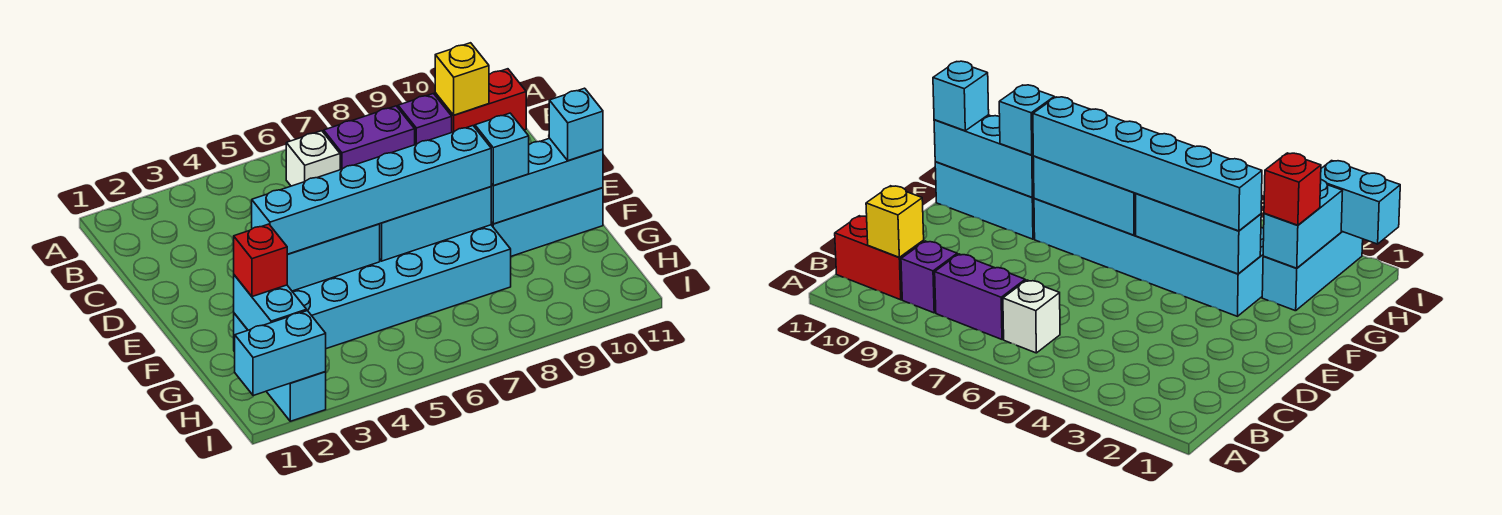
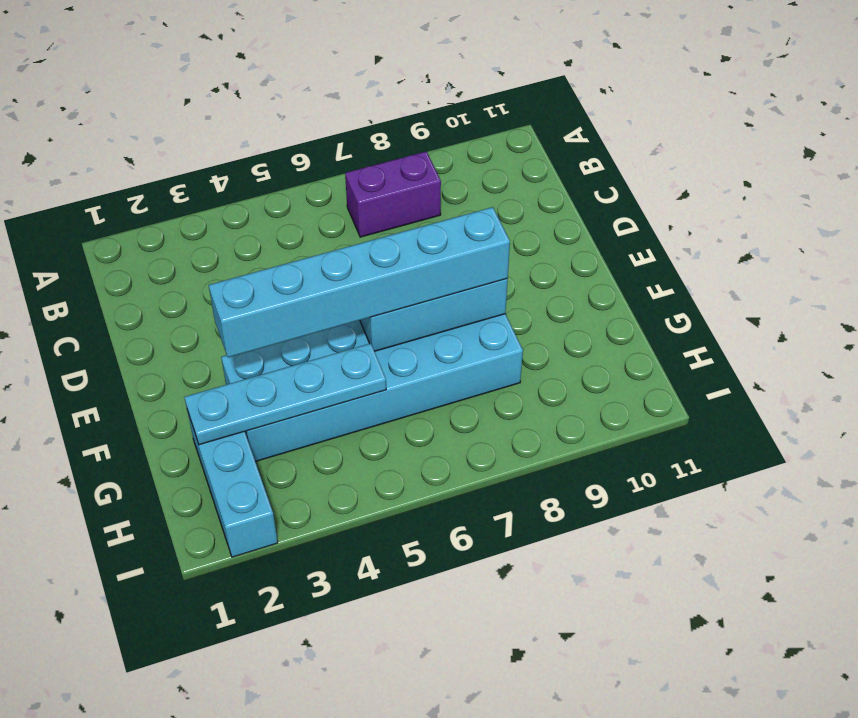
cyan 1x4 plate [184,343,386,445] -> cyan 1x2 brick [234,275,307,330]
none -> white 1x1 brick [286,131,340,186]
none -> purple 1x1 brick [398,94,452,145]
none -> red 1x2 brick [435,69,526,132]

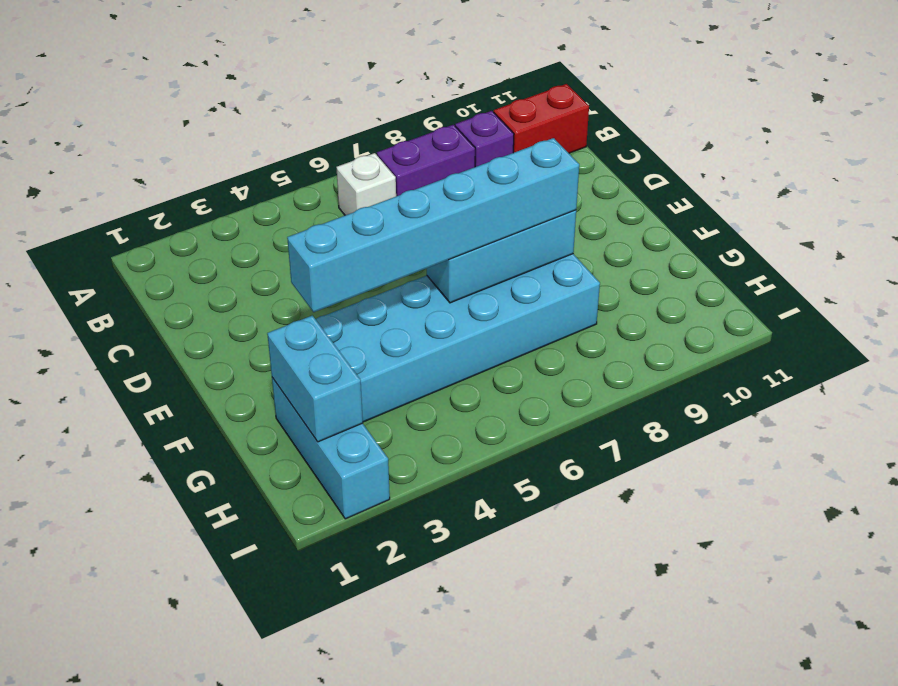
none -> cyan 1x3 brick [491,188,603,256]
none -> yellow 1x1 brick [435,43,489,115]
none -> cyan 1x3 brick [287,224,380,291]

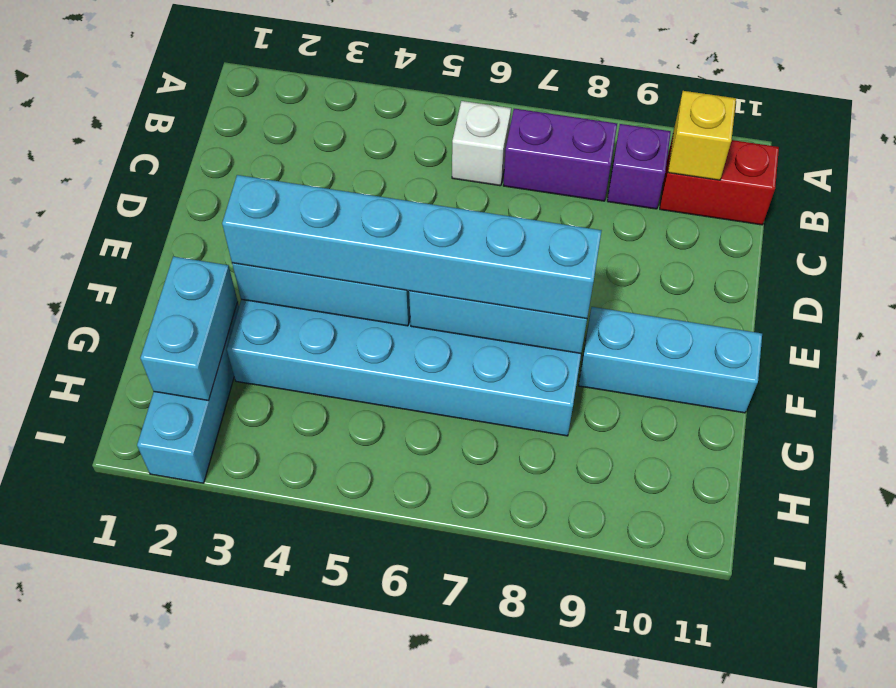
none -> cyan 1x3 brick [491,138,603,224]
none -> cyan 1x2 brick [235,311,326,396]
none -> cyan 1x1 brick [475,113,529,186]

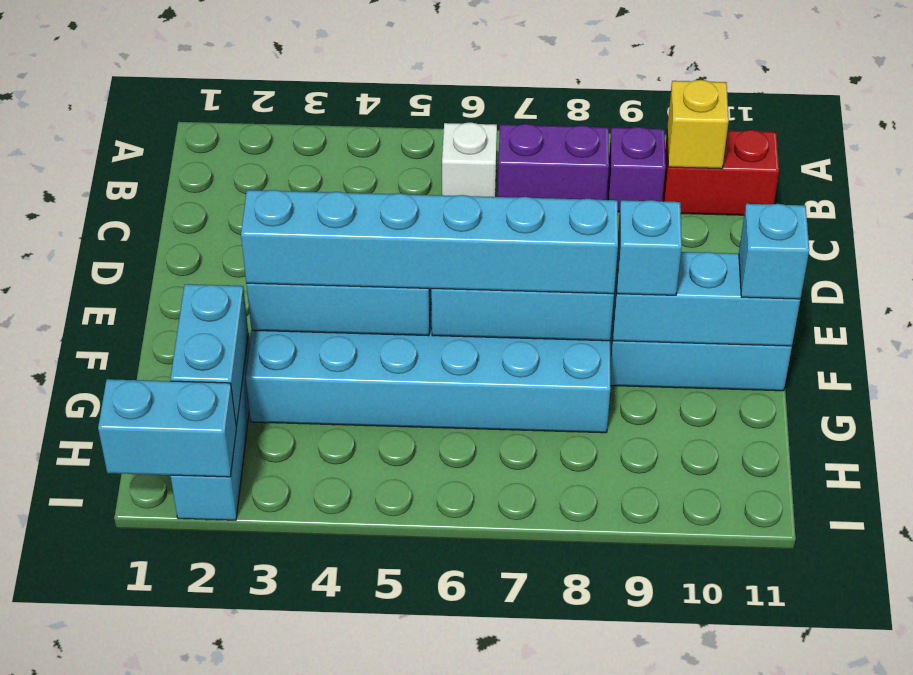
none -> red 1x1 brick [234,224,288,297]

